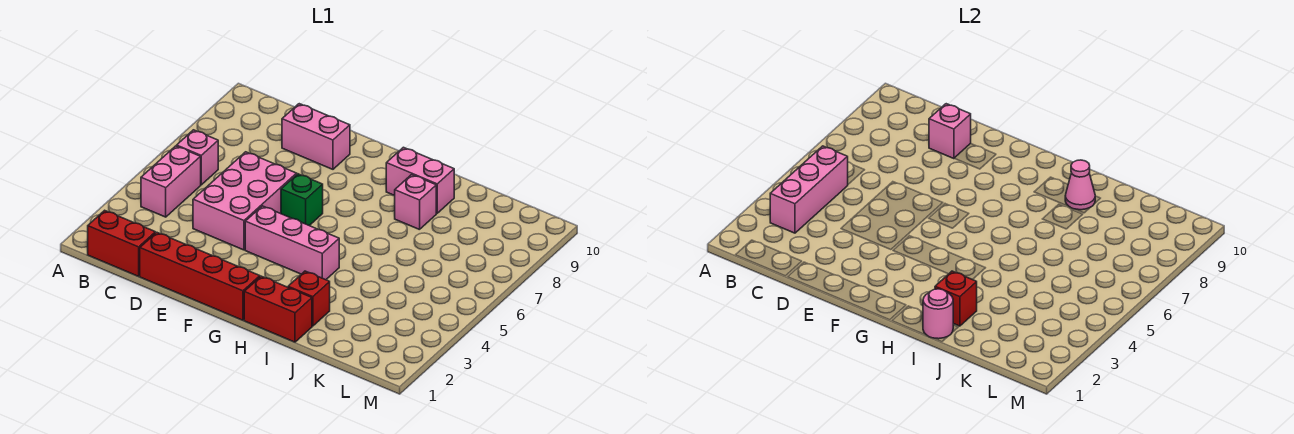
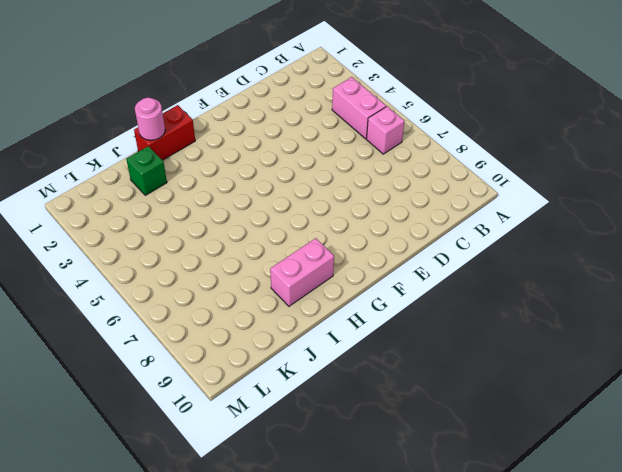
green 1x1 brick [126,146,167,195] -> green 1x1 brick moved to [281,174,323,226]
none -> red 1x2 brick [88,210,155,276]
none -> red 1x4 brick [140,232,260,320]
none -> pink 2x3 brick [193,152,297,250]

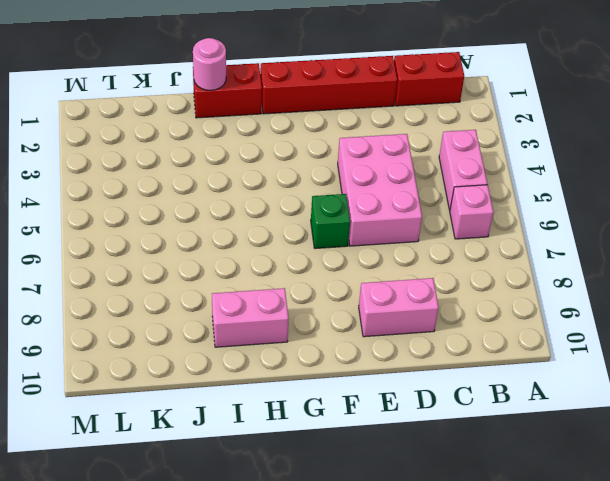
none -> pink 1x3 brick [245,206,339,280]
none -> red 1x1 brick [288,271,330,326]
none -> pink 1x1 brick [395,175,436,230]

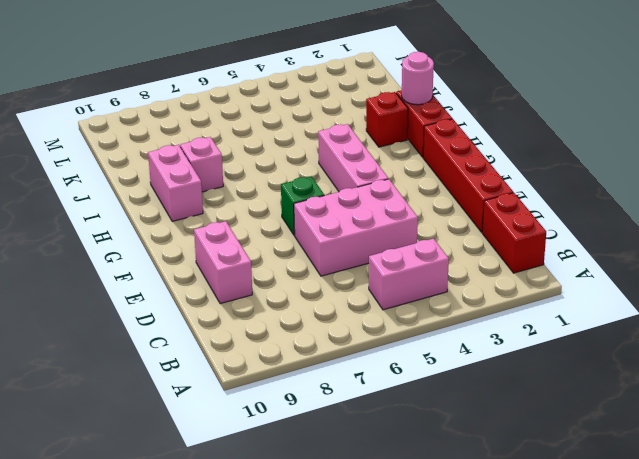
none -> pink 1x1 brick [177,130,218,185]
none -> pink 1x3 brick [770,146,848,233]
none -> pink 1x1 brick [929,104,971,159]

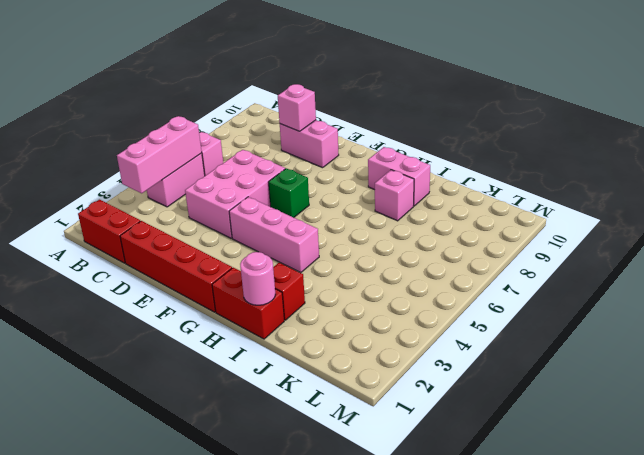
none -> red 1x1 brick [935,271,977,326]
none -> pink 1x1 cone [1065,160,1095,210]

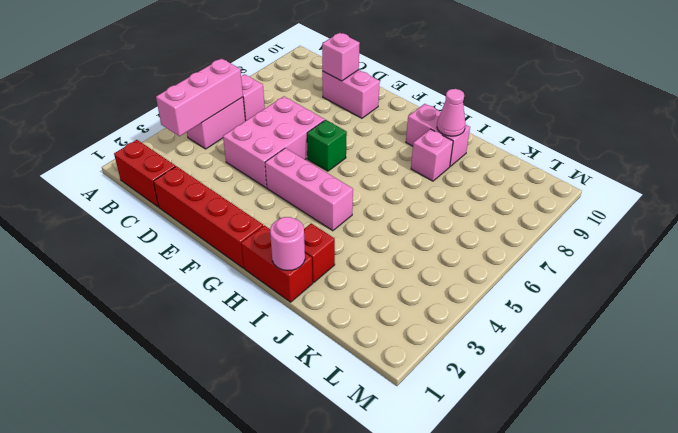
none -> red 1x1 brick [935,271,977,326]

